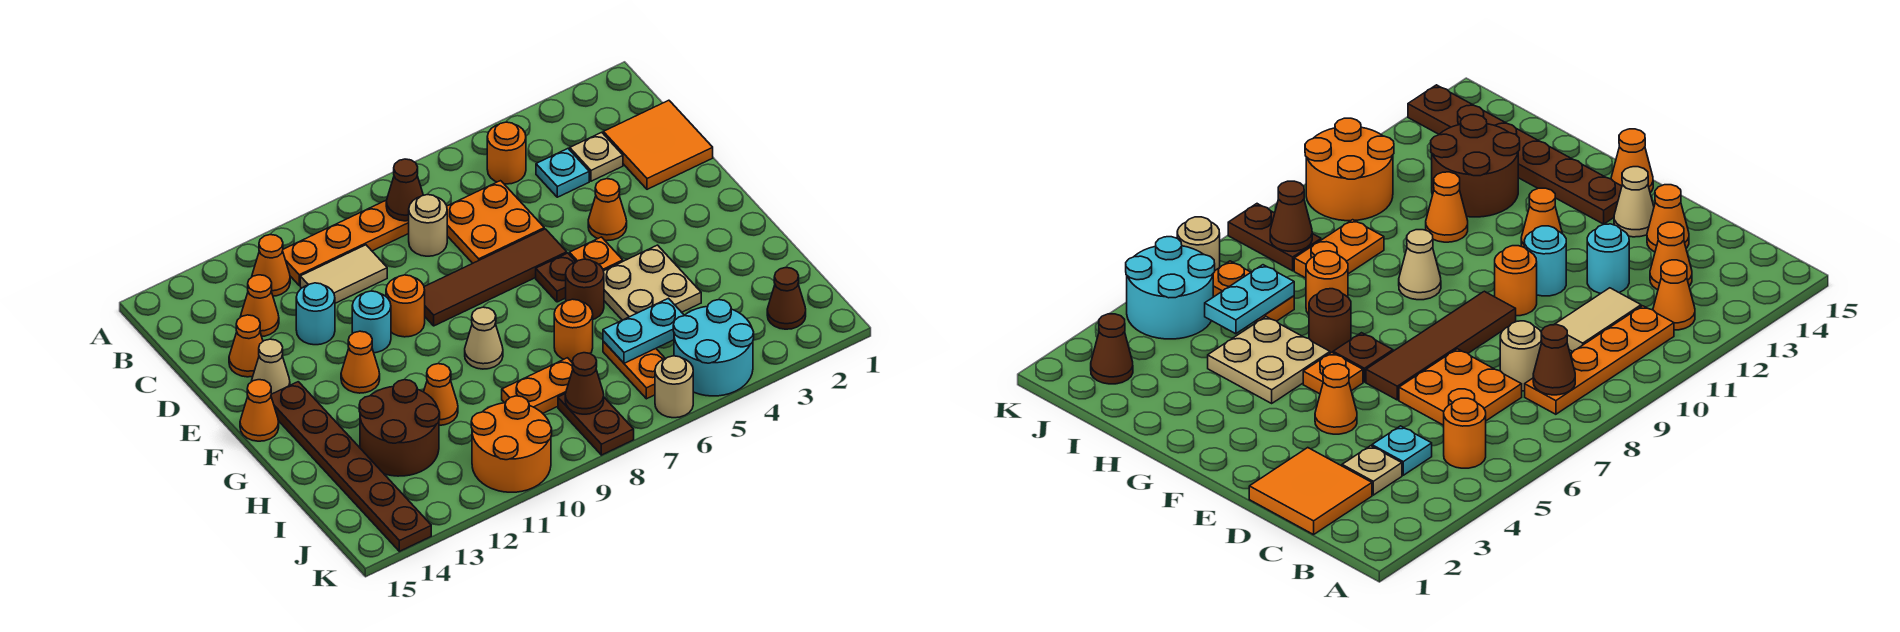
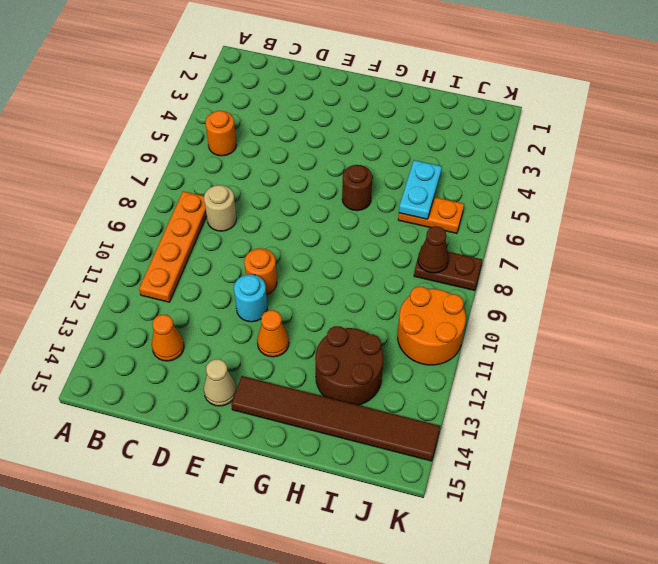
brown 1x6 tile [231,376,440,461] -> brown 1x6 plate [271,382,431,551]
none -> orange 1x1 cone [252,235,290,296]
none -> orange 2x2 tile [603,100,713,189]
none -> tan 1x1 plate [570,132,623,181]
none -> cyan 1x1 plate [536,149,589,197]

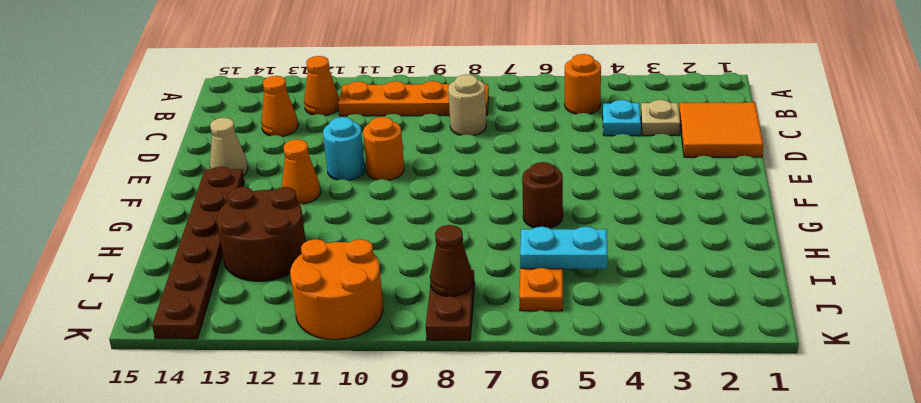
none -> orange 2x2 plate [447,181,544,263]
none -> tan 1x2 tile [300,245,387,303]
none -> cyan 1x1 round brick [296,283,335,345]
none -> orange 1x1 cone [229,315,263,377]

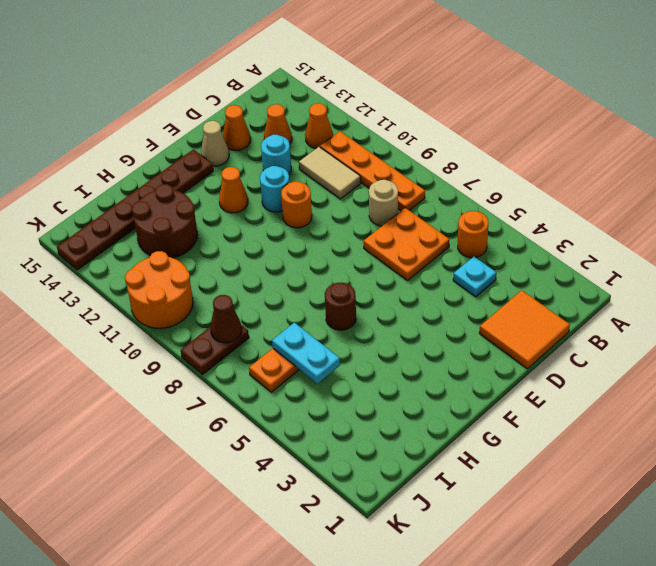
none -> tan 1x1 plate [570,132,623,181]
none -> orange 1x1 cone [588,179,627,241]
none -> brown 1x4 tile [424,229,567,326]
none -> orange 1x1 plate [569,237,623,271]

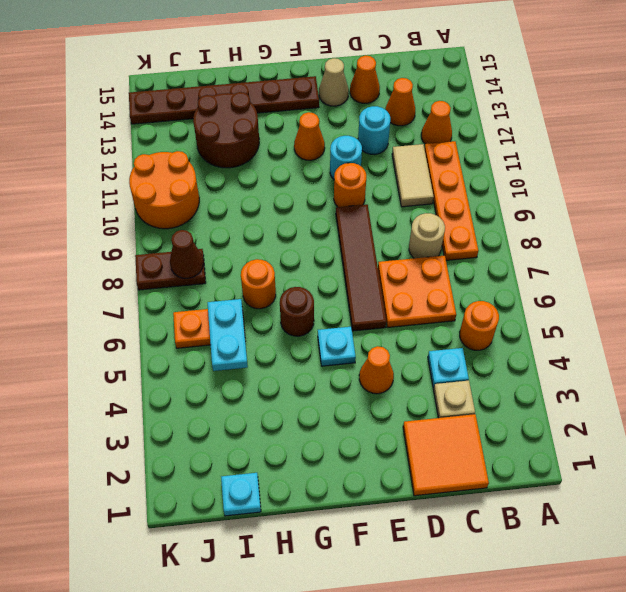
cyan 1x1 plate [318,327,356,366] -> orange 1x1 plate [569,237,623,271]
cyan 1x1 plate [221,473,261,516] -> none
none -> brown 1x1 plate [536,253,576,302]
none -> orange 1x1 cone [240,380,279,441]
none -> tan 2x2 plate [604,245,701,320]
none -> tan 1x1 cone [465,307,503,369]

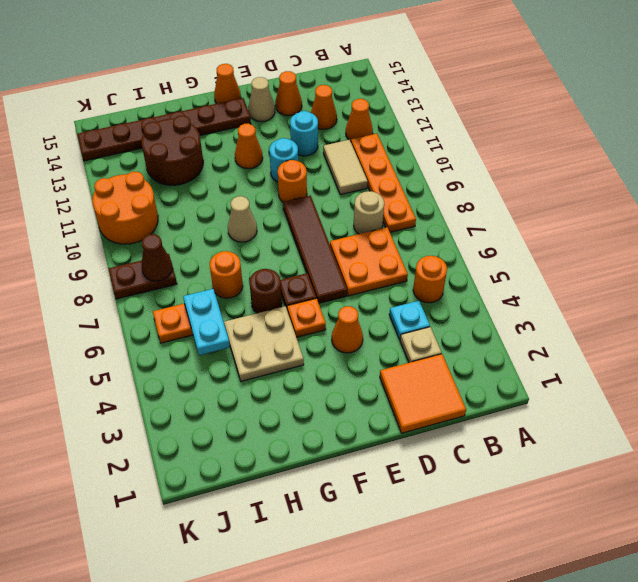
none -> orange 1x1 cone [424,364,458,425]
none -> orange 1x2 plate [502,358,573,413]
none -> brown 1x1 cone [767,268,806,329]
none -> cyan 2x2 round brick [673,300,754,396]

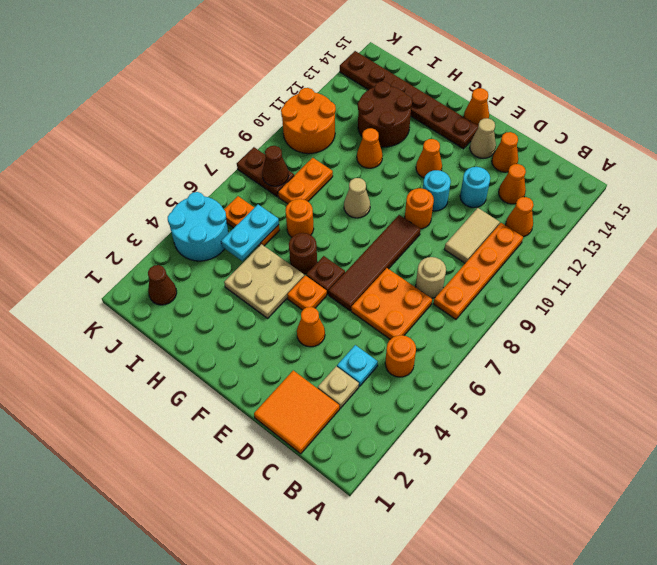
none -> tan 1x1 round brick [655,356,693,418]
none -> brown 1x1 cone [386,159,423,221]

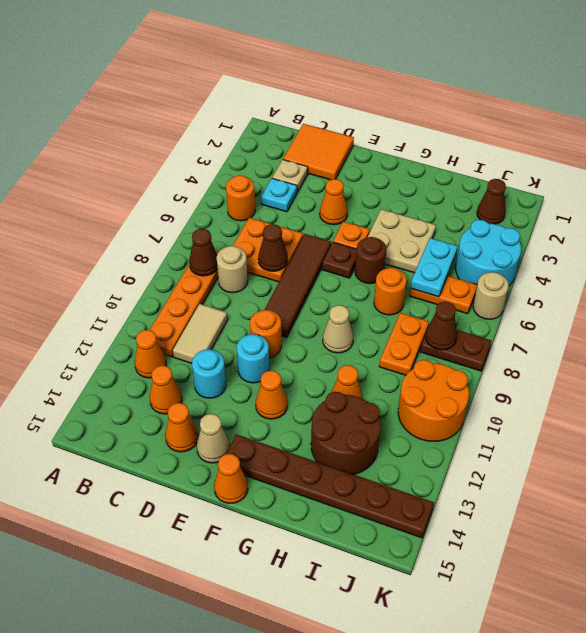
brown 1x1 cone [258,224,288,271] -> none

